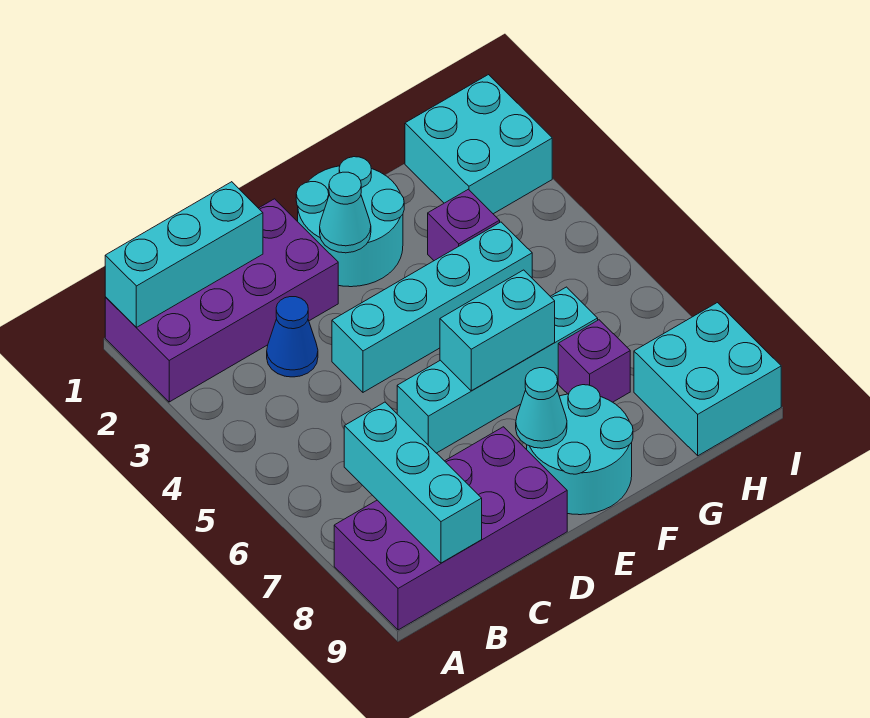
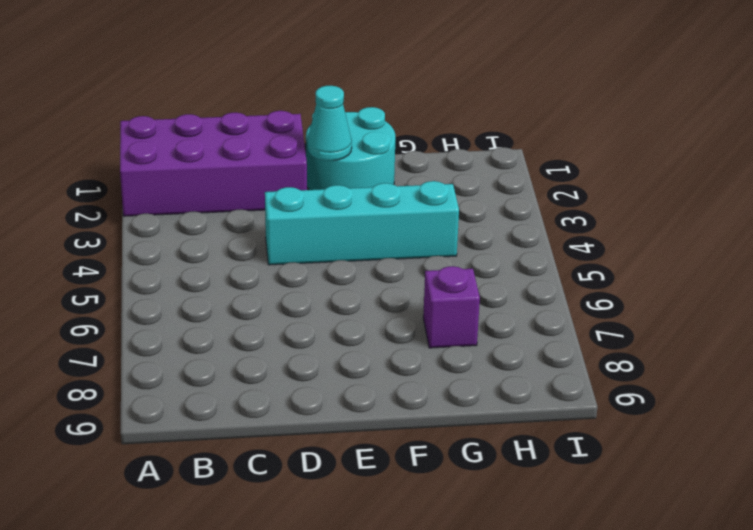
none -> purple 2x4 brick [334,427,567,630]
none -> blue 1x1 cone [267,297,318,377]
none -> cyan 1x4 brick [397,287,598,453]

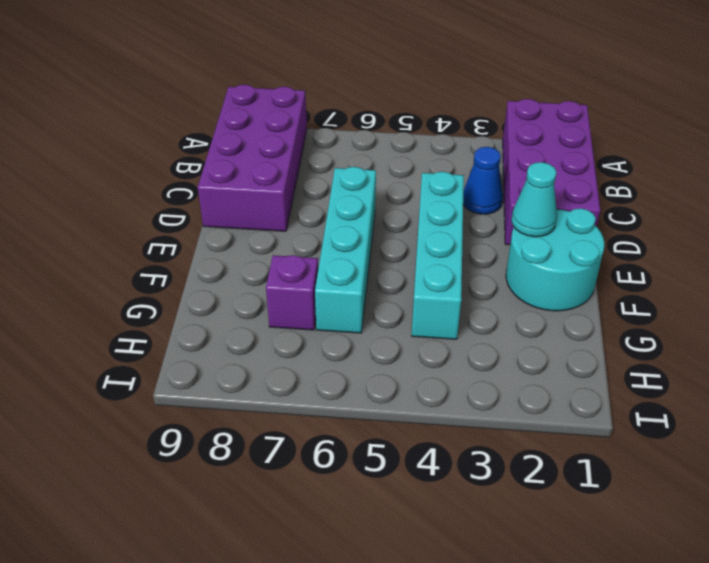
none -> cyan 2x2 round brick [527,385,633,515]
none -> purple 1x1 brick [428,189,500,261]
none -> cyan 2x2 brick [405,75,552,214]

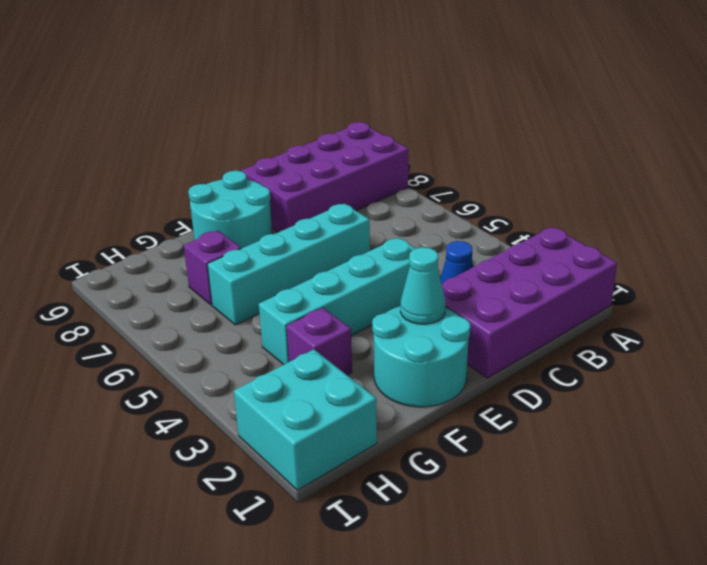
none -> cyan 2x2 brick [634,303,781,456]
none -> cyan 1x3 brick [105,182,263,327]
none -> cyan 1x3 brick [344,402,482,563]

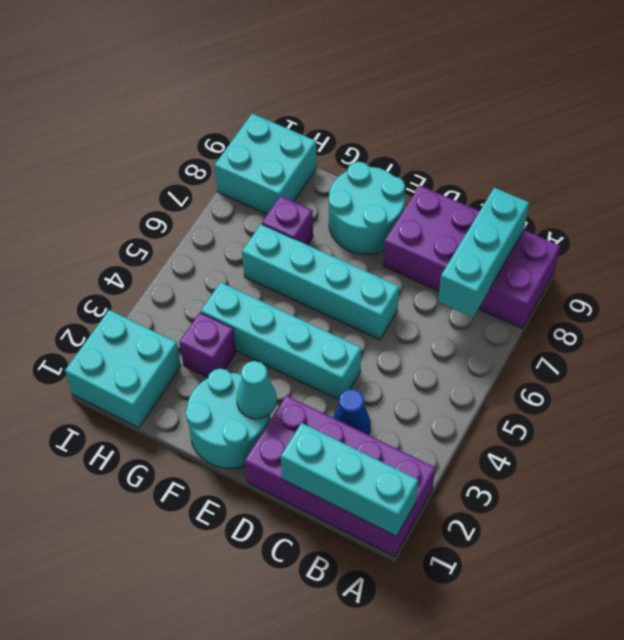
none -> cyan 1x2 brick [440,270,555,391]
none -> cyan 1x1 cone [516,368,567,448]

